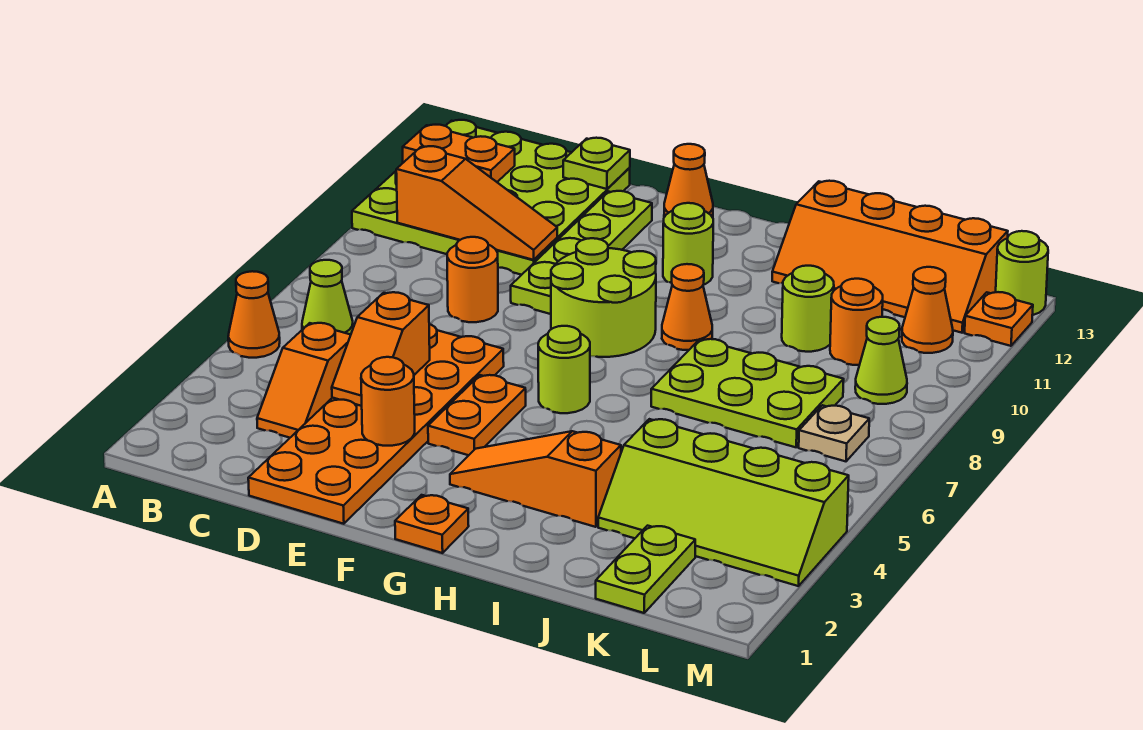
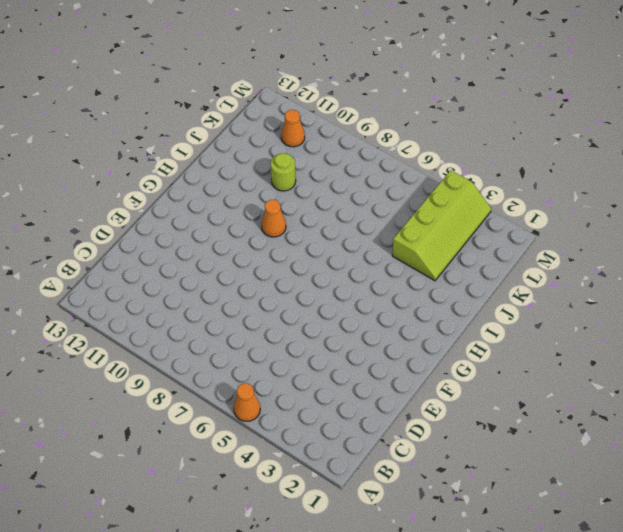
none -> lime 4x4 plate [352,120,630,275]
none -> lime 1x1 cone [302,260,353,335]
none -> orange 1x2 slope [257,323,351,438]
none -> orange 2x6 plate [248,324,504,524]

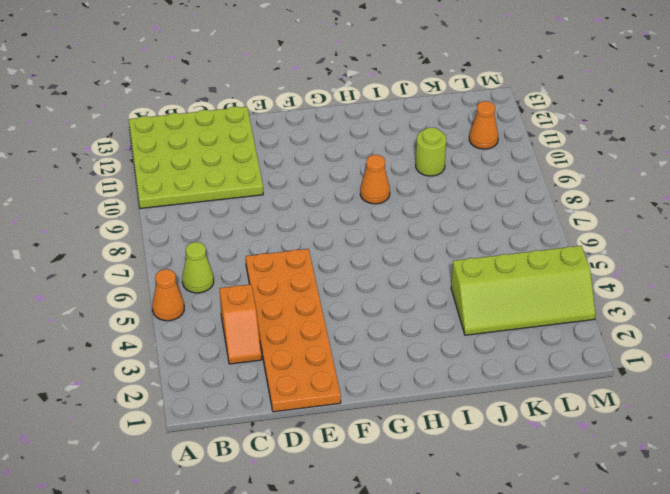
none -> orange 1x1 round brick [447,237,498,322]
none -> lime 1x4 plate [511,191,652,314]
none -> orange 1x2 plate [428,375,526,455]
none -> lime 2x2 round brick [551,238,656,357]

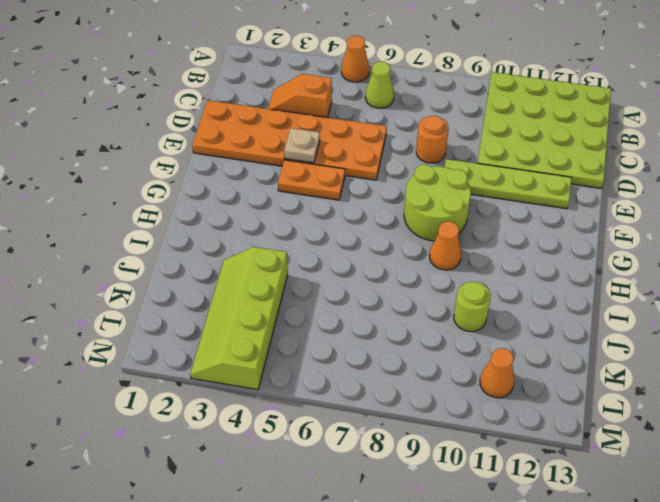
tan 1x1 plate [284,128,320,163] -> tan 1x1 plate moved to [799,405,869,461]
none -> orange 1x1 cone [664,144,713,217]
none -> orange 1x1 plate [395,495,469,553]
none -> orange 1x3 slope [450,431,621,527]
none -> lime 1x1 round brick [538,326,590,413]

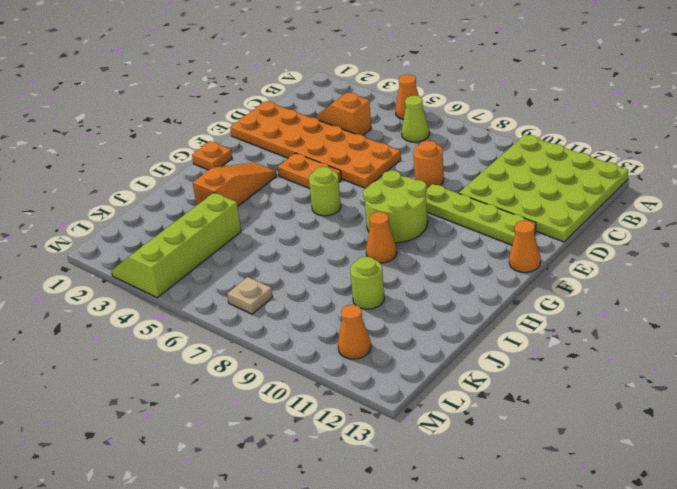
none -> lime 1x1 round brick [663,203,713,285]
none -> lime 2x3 plate [651,339,844,447]
none -> orange 2x4 slope [772,181,1008,333]
none -> lime 1x2 plate [596,526,695,613]

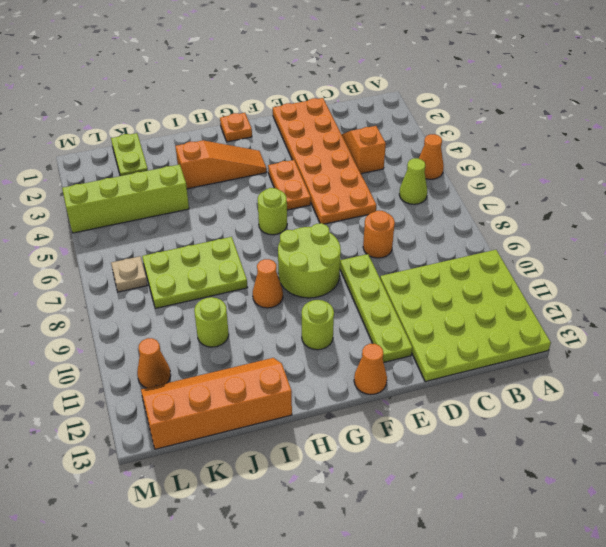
none -> orange 1x1 round brick [830,279,883,365]
none -> lime 1x1 cone [855,317,907,404]
none -> orange 1x1 plate [965,292,1033,346]
none -> lime 1x1 round brick [996,231,1048,315]

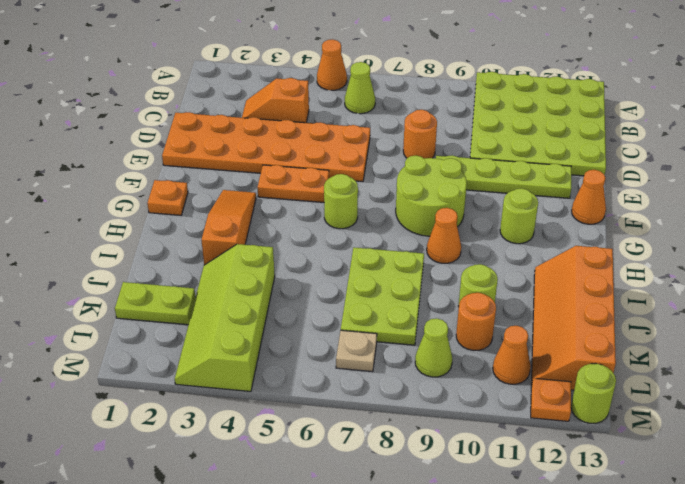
none -> orange 1x2 plate [403,125,515,182]
none -> orange 1x3 slope [396,146,557,260]
none -> orange 1x2 slope [332,292,430,406]
none -> lime 1x1 plate [563,138,630,189]

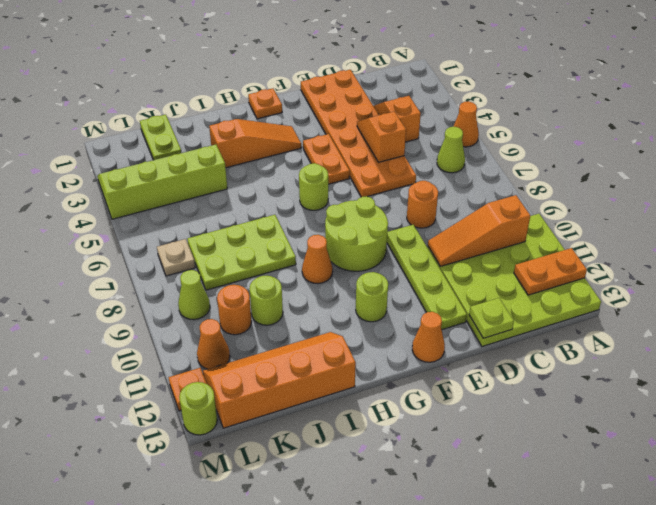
none -> orange 1x1 round brick [361,357,415,446]

